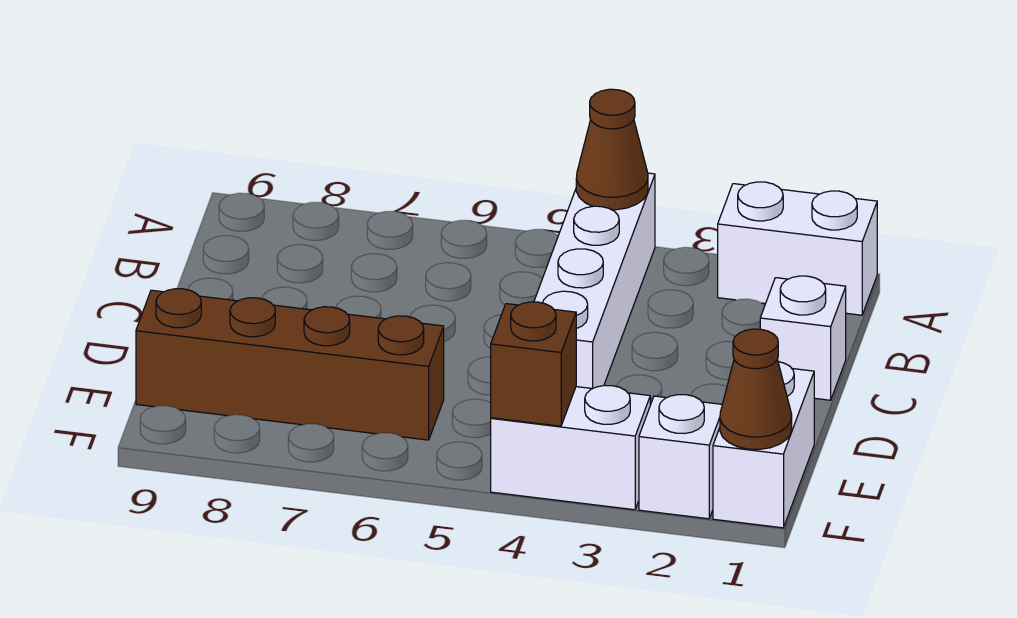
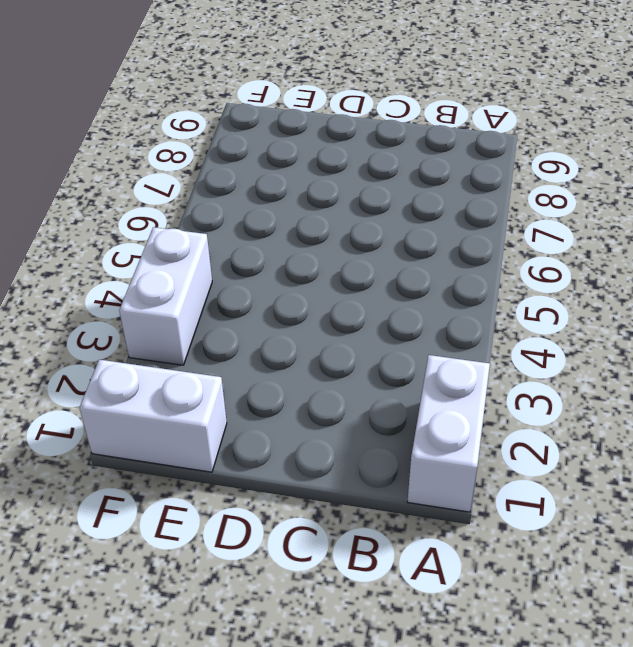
none -> white 1x4 brick [534,173,655,389]
none -> white 1x1 brick [760,276,846,400]

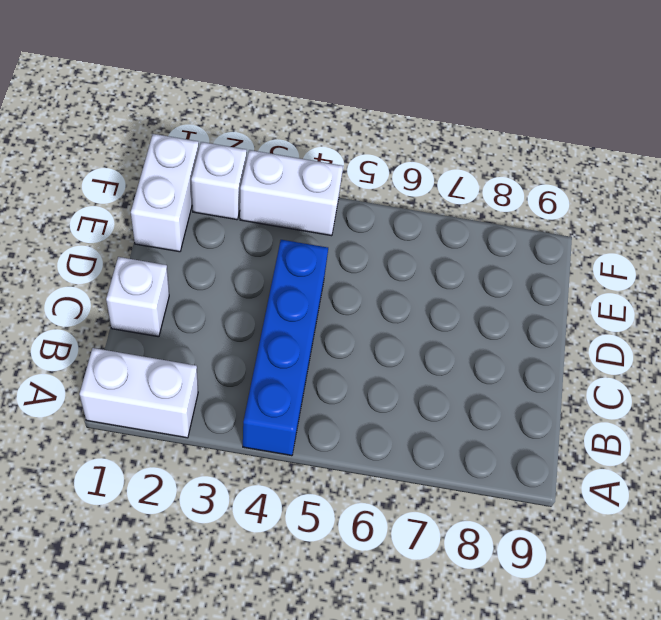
blue 1x4 brick [243,240,328,456] -> white 1x4 brick [534,173,655,389]
none -> brown 1x4 brick [136,289,444,440]
none -> brown 1x1 cone [576,89,648,210]

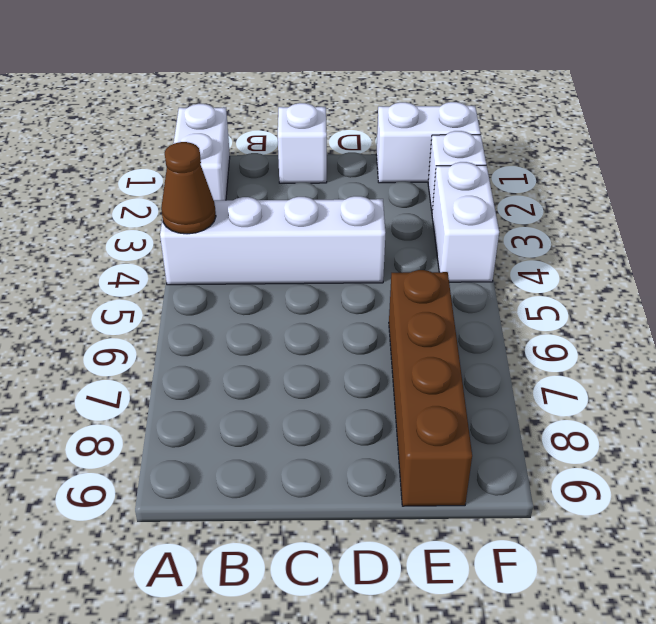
none -> brown 1x1 cone [720,329,792,449]
none -> brown 1x1 brick [491,302,576,426]

